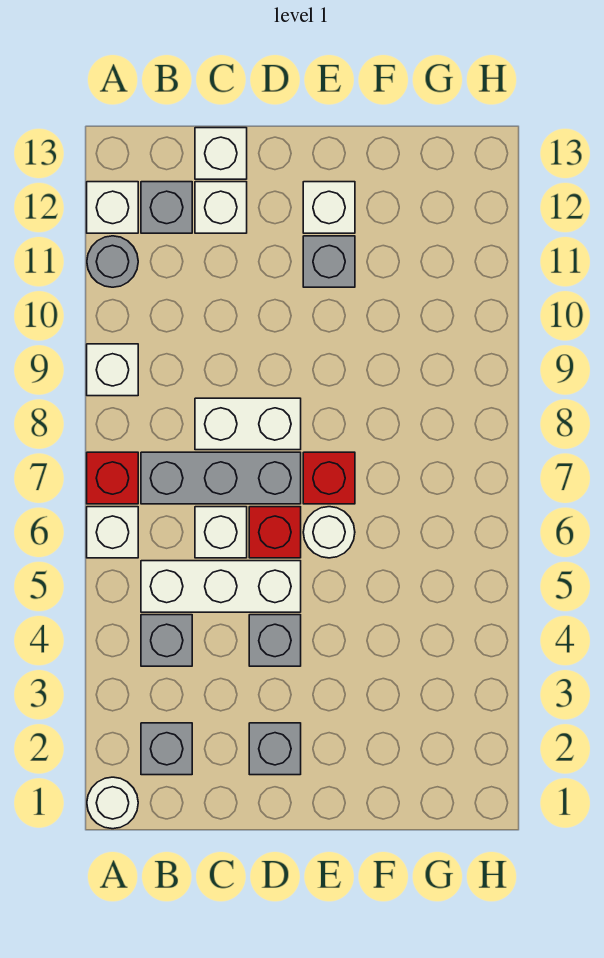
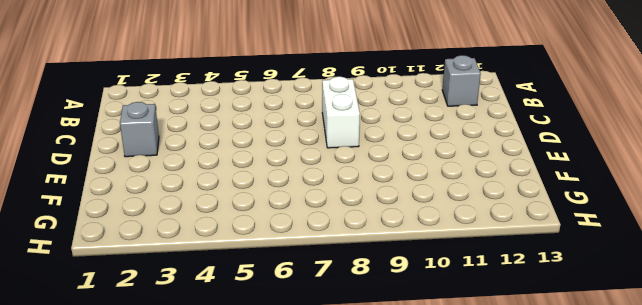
none -> white 1x1 round brick [87,777,138,829]
none -> white 1x1 brick [87,507,138,558]
none -> red 1x1 brick [87,452,138,504]

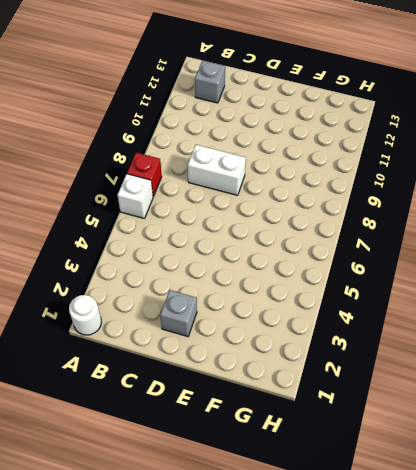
none -> white 1x1 brick [87,344,138,396]
none -> grey 1x1 round brick [87,236,138,287]
none -> white 1x1 brick [87,182,138,233]

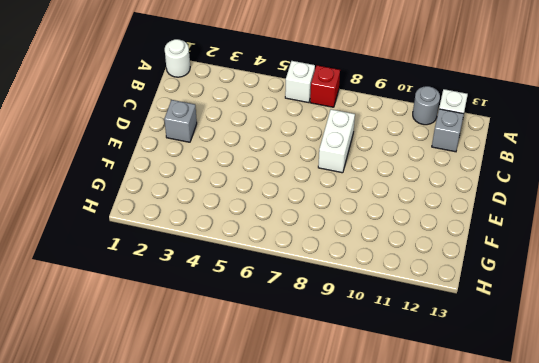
none -> white 1x1 brick [87,344,138,396]
none -> grey 1x1 brick [141,723,192,775]
none -> grey 1x1 brick [141,615,192,666]

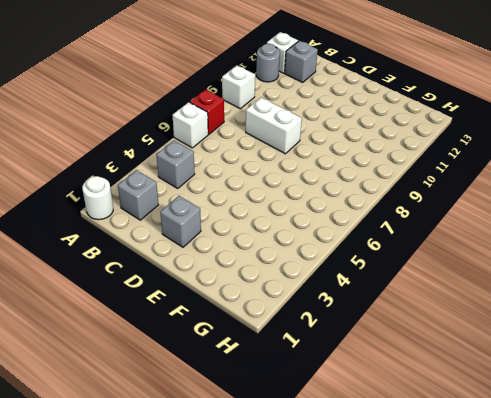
none -> white 1x3 brick [141,561,301,612]
none -> grey 1x3 brick [141,452,301,504]
none -> white 1x1 brick [195,507,247,558]

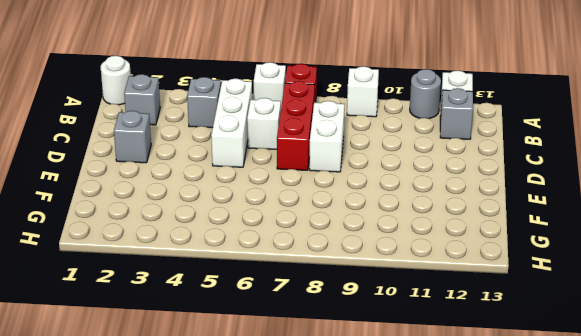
red 1x3 brick [277,81,315,170] -> grey 1x3 brick [141,452,301,504]
none -> white 1x1 brick [195,182,247,233]
none -> white 1x1 brick [195,128,247,179]
none -> grey 1x1 brick [249,615,301,666]

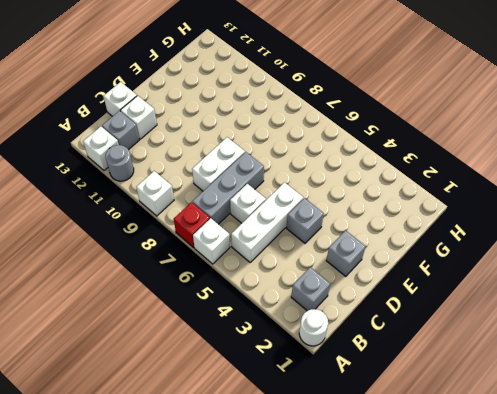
none -> grey 1x1 brick [141,615,192,666]
none -> red 1x1 brick [249,507,301,558]
none -> white 1x1 round brick [303,507,355,558]

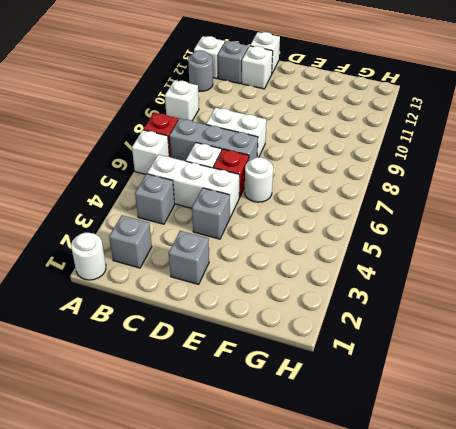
none -> red 1x1 brick [303,452,355,504]
none -> grey 1x1 brick [303,236,355,287]
none -> white 1x1 brick [303,182,355,233]

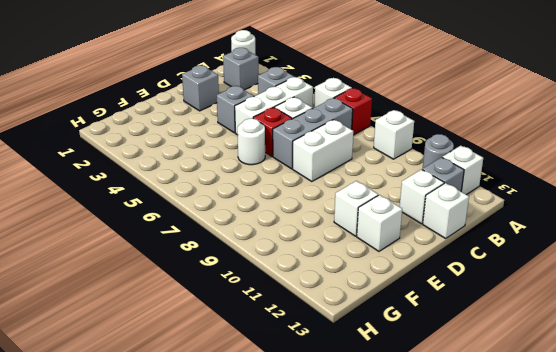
white 1x1 brick [334,181,378,236] -> grey 1x1 brick [303,236,355,287]
none -> red 1x1 brick [303,452,355,504]

